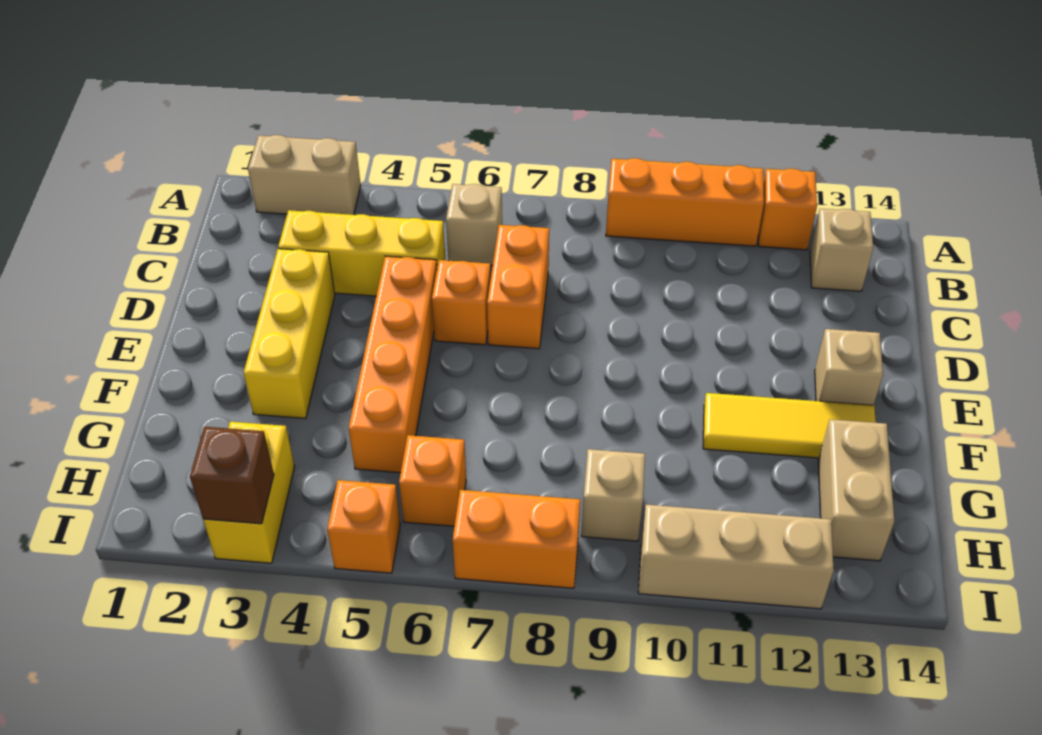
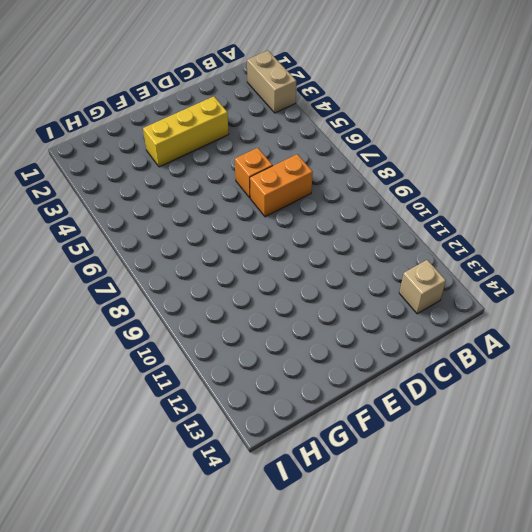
none -> orange 1x3 brick [606,158,764,246]
none -> orange 1x1 brick [758,168,817,250]
none -> tan 1x1 brick [446,184,502,266]

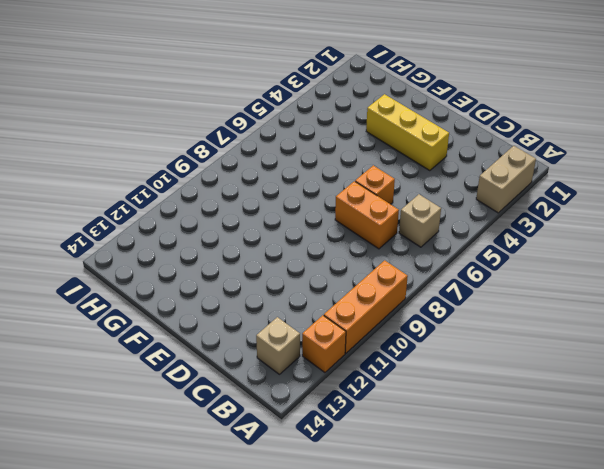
none -> yellow 1x3 brick [278,210,445,296]
none -> orange 1x4 brick [349,256,437,473]
none -> tan 1x1 brick [815,329,883,405]

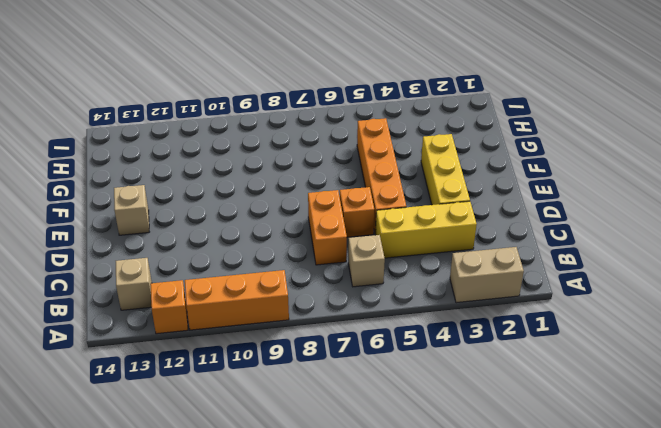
none -> yellow 1x3 tile [703,393,876,458]
none -> tan 1x2 brick [818,419,894,561]
none -> yellow 1x2 brick [203,422,295,563]

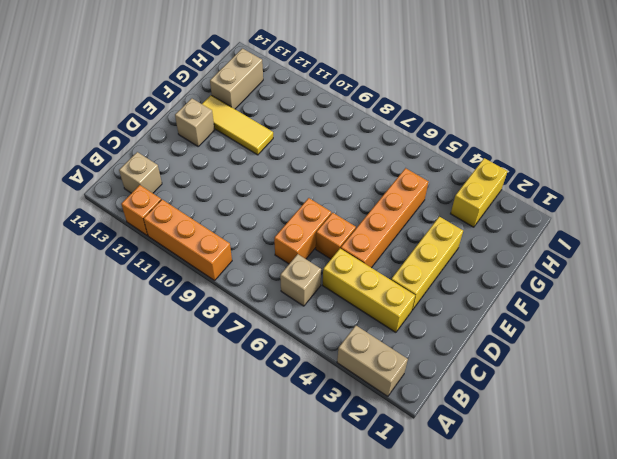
none -> orange 1x1 brick [399,435,466,526]
none -> tan 1x1 brick [581,449,645,541]
none -> orange 1x1 brick [327,480,400,573]

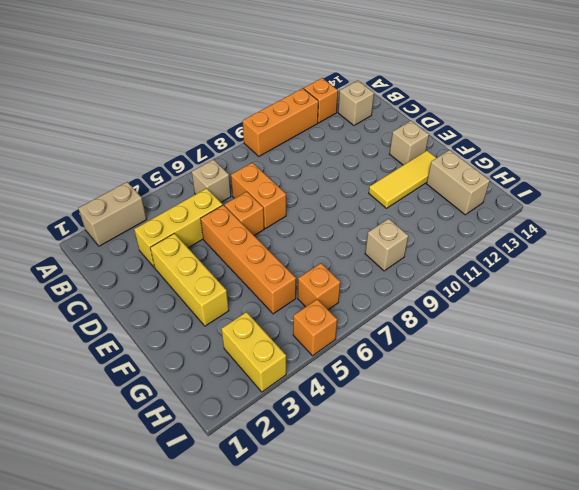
none -> orange 1x2 brick [453,490,580,588]
none -> tan 1x3 brick [638,505,834,609]
none -> brown 1x1 brick [190,427,274,524]

